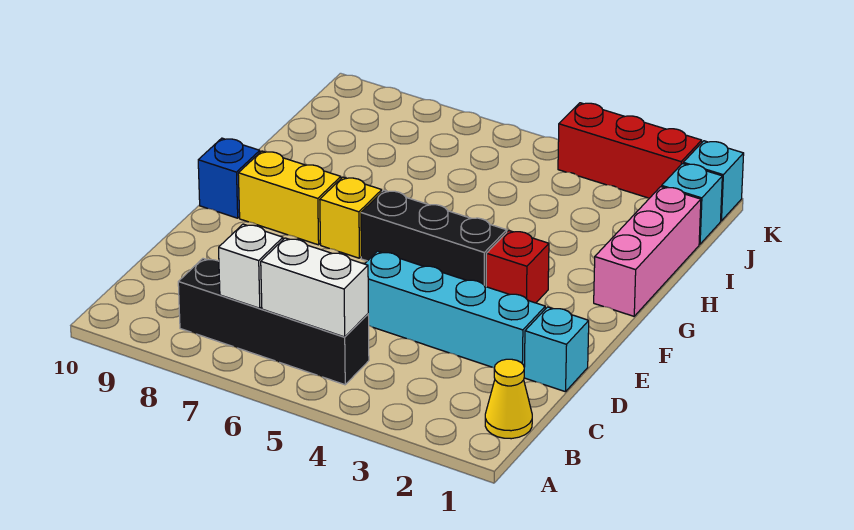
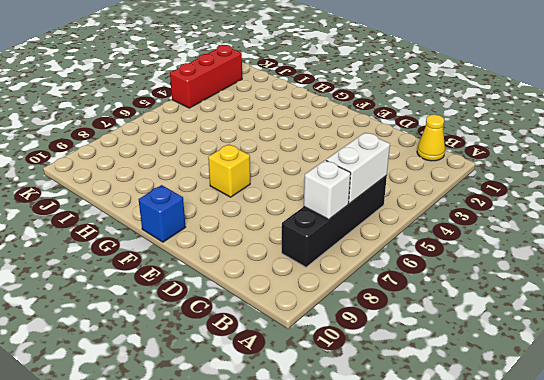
none -> cyan 1x1 brick [524,307,589,392]
none -> cyan 1x4 brick [365,251,545,368]
none -> red 1x1 brick [486,231,549,303]

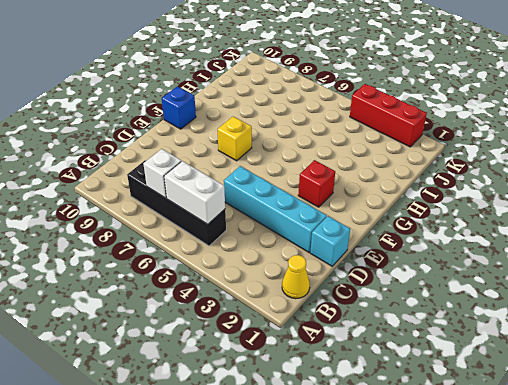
none -> black 1x3 brick [361,190,507,287]
none -> yellow 1x2 brick [238,151,341,245]
none -> pink 1x3 brick [594,187,701,316]

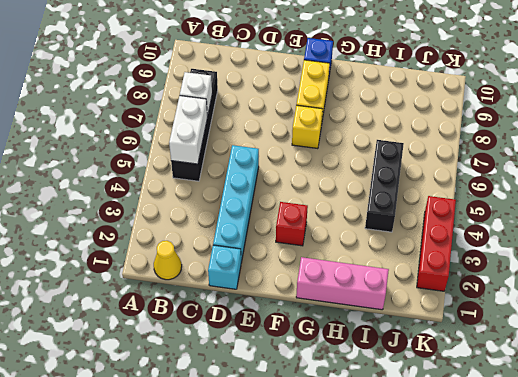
black 1x3 brick [365,140,404,232] -> black 1x3 brick moved to [361,190,507,287]
none -> cyan 1x1 brick [662,164,722,244]
none -> cyan 1x1 brick [683,141,744,221]

